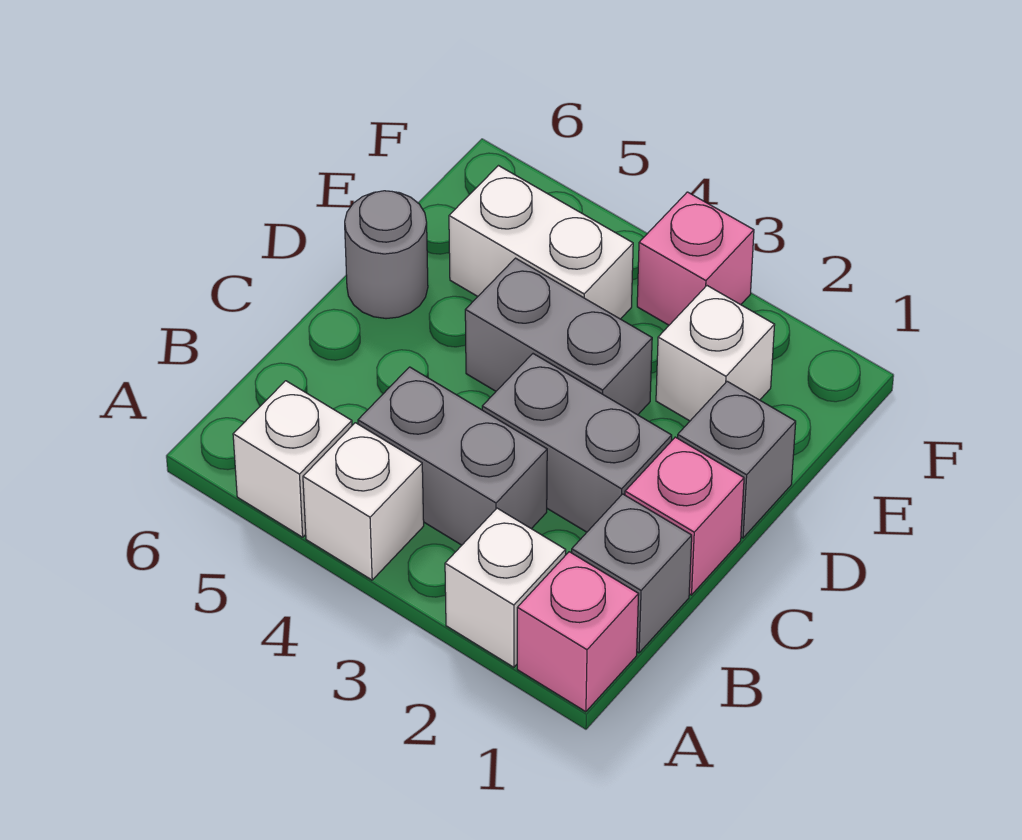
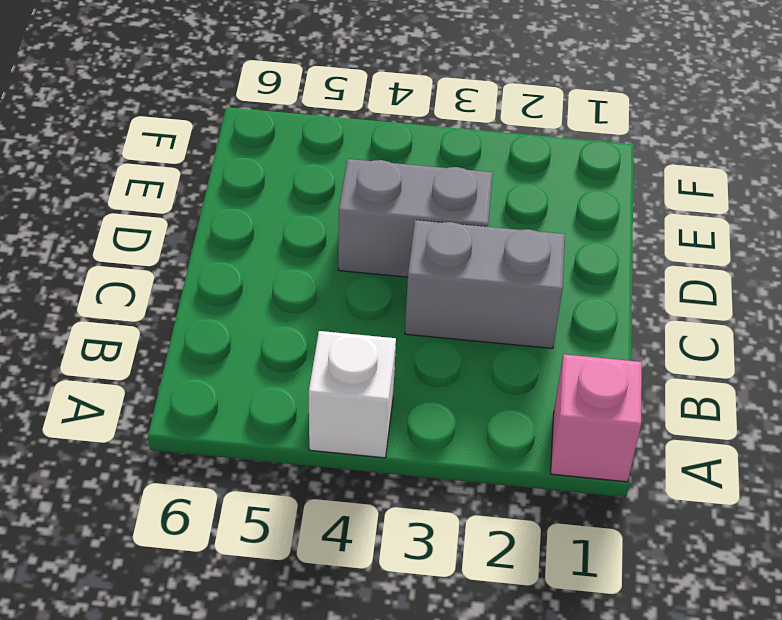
none -> white 1x1 brick [445,508,566,667]
none -> white 1x1 brick [233,381,352,537]
none -> grey 1x1 brick [572,494,692,653]

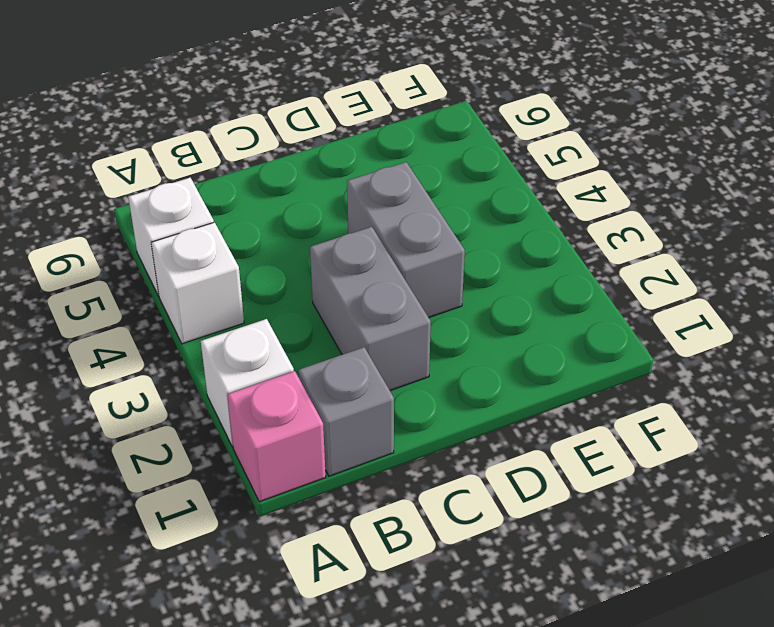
none -> grey 1x2 brick [358,367,547,545]
none -> pink 1x1 brick [625,437,744,595]
none -> grey 1x1 brick [678,381,796,538]

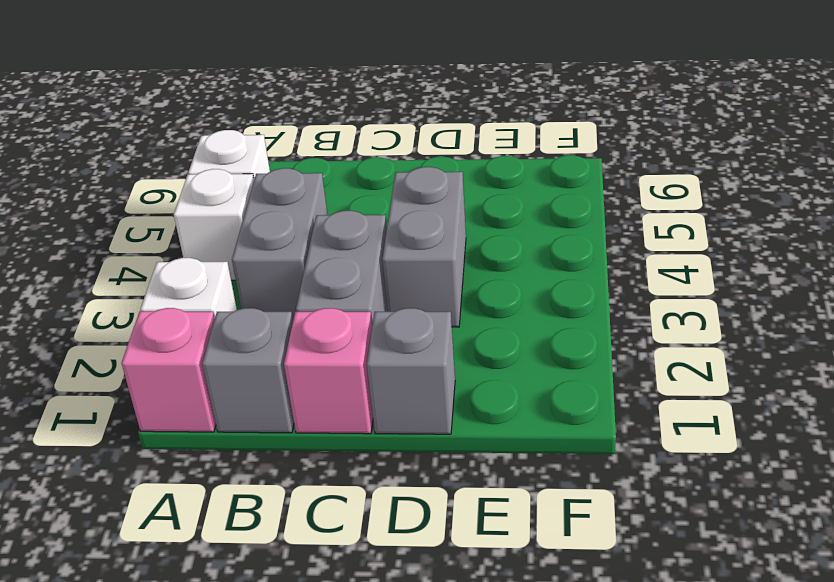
none -> grey 1x1 round brick [345,191,428,319]
none -> white 1x1 brick [656,286,775,421]
none -> white 1x2 brick [449,166,633,319]

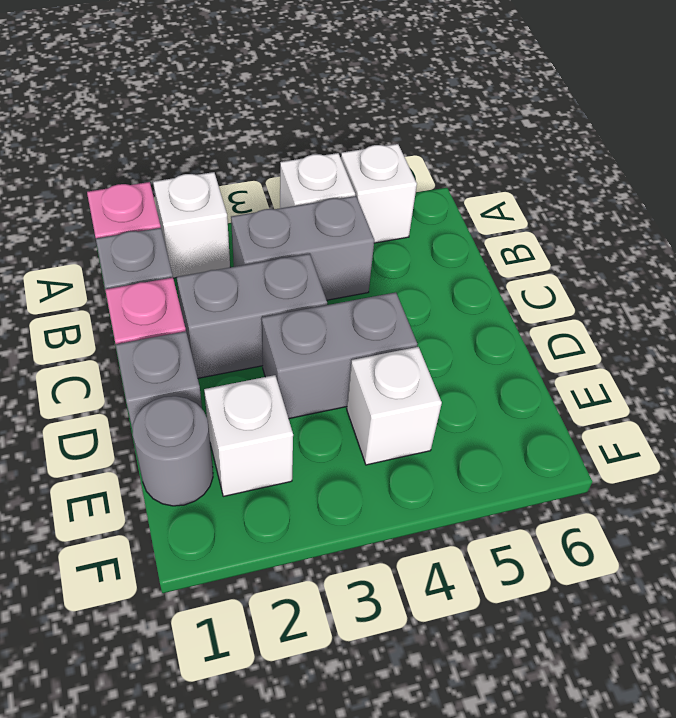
grey 1x1 round brick [133,396,213,506] -> grey 1x1 round brick moved to [345,191,428,319]
white 1x1 brick [347,347,442,465] -> white 1x2 brick [449,166,633,319]
none -> pink 1x1 brick [637,192,754,325]

